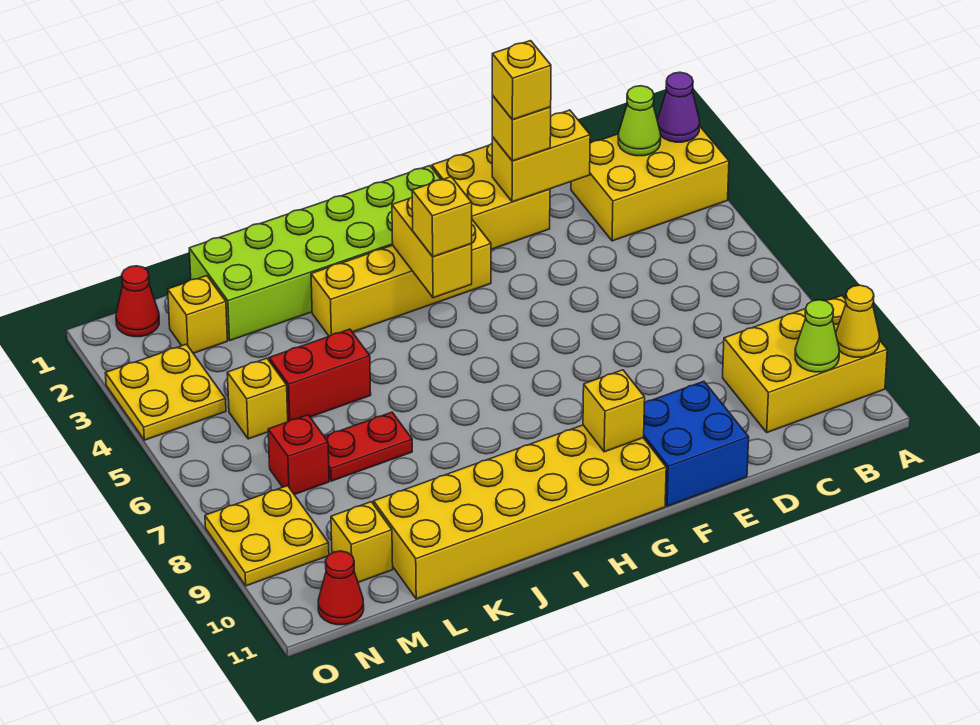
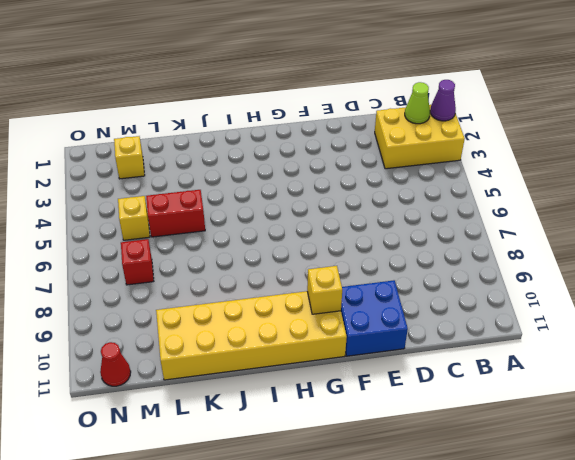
none -> yellow 2x3 brick [723,296,887,432]
none -> yellow 2x2 brick [432,144,550,249]
none -> lime 2x6 brick [189,166,441,341]

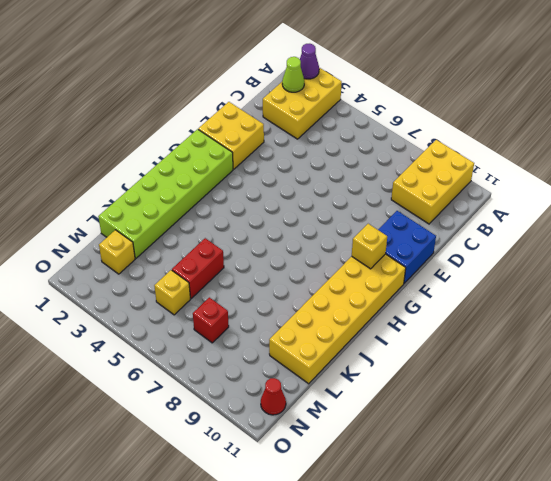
none -> yellow 1x4 brick [311,220,491,336]
none -> red 1x2 plate [324,412,412,481]
none -> yellow 1x1 brick [331,502,393,582]

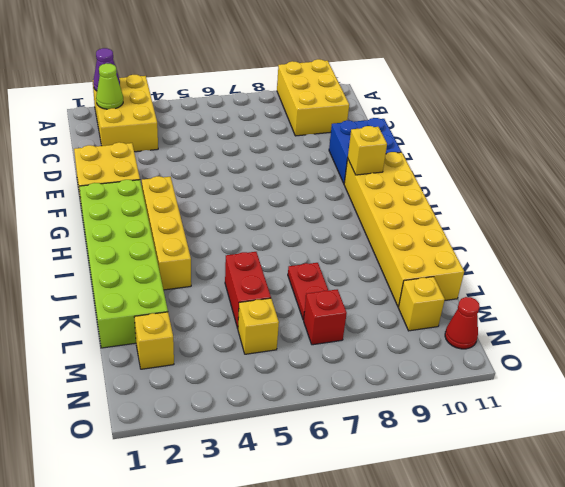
none -> red 1x1 cone [116,266,159,337]
none -> yellow 2x2 plate [105,344,226,440]
none -> yellow 2x2 plate [205,486,329,586]

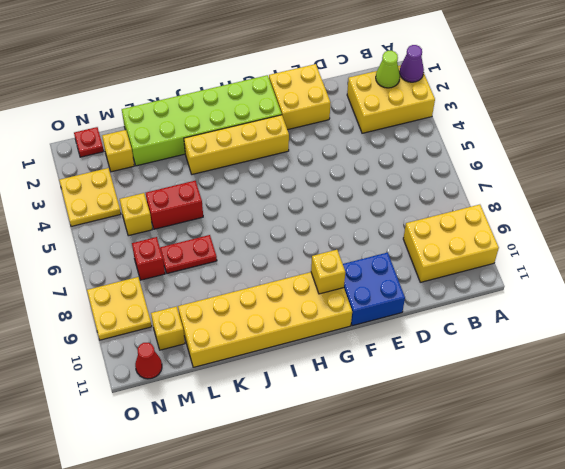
red 1x1 plate [74,127,104,157] -> red 1x1 cone [116,266,159,337]
none -> yellow 1x1 cone [836,285,880,357]
none -> lime 1x1 cone [795,300,839,372]
none -> yellow 1x2 brick [492,110,590,202]

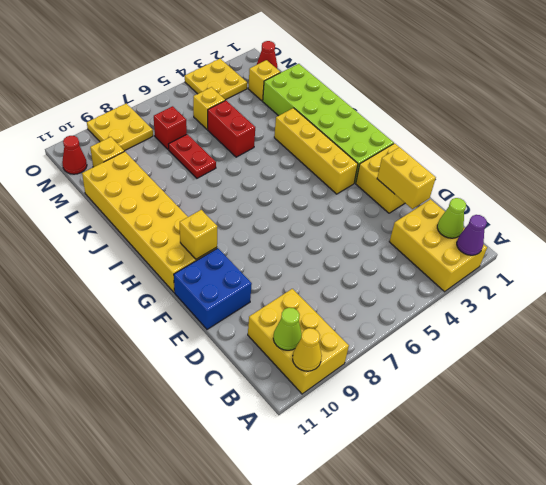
none -> yellow 1x2 brick [392,197,472,298]
none -> yellow 1x1 brick [492,95,551,161]
none -> yellow 1x1 brick [412,177,472,257]

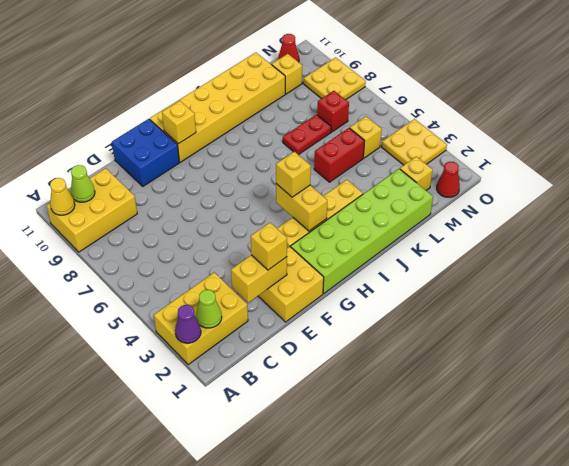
none -> yellow 1x1 brick [492,41,551,120]

